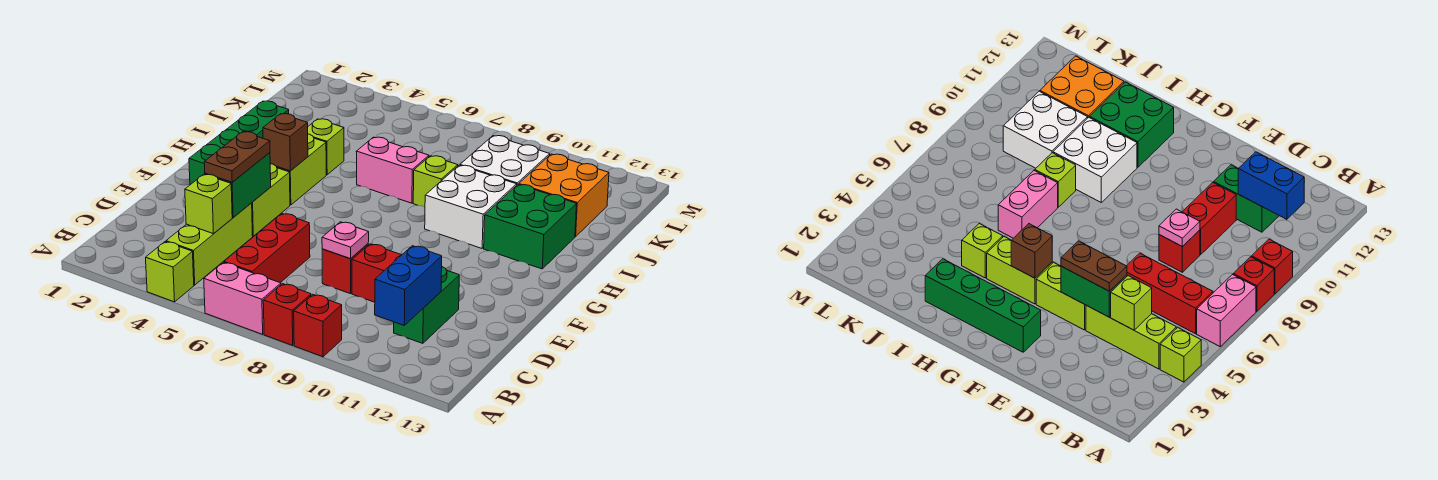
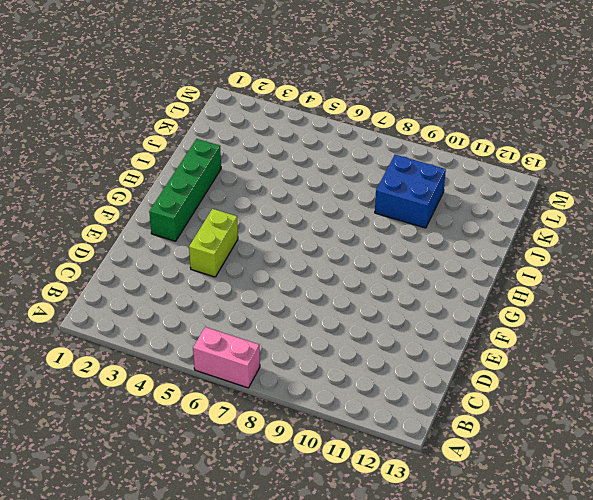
blue 2x2 brick [375,155,446,228] -> white 2x2 brick [460,136,550,185]
none -> lime 1x1 brick [146,242,194,302]
none -> red 1x1 brick [263,284,311,345]
none -> red 1x1 brick [294,294,342,357]

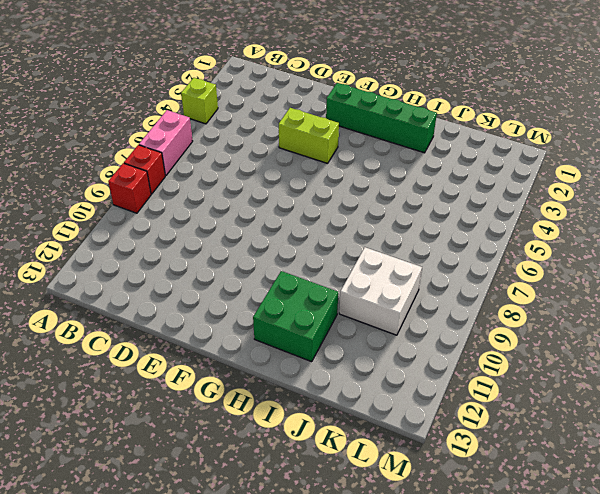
none -> lime 1x3 brick [166,203,253,285]
none -> red 1x3 brick [224,214,310,283]
none -> green 1x2 brick [394,267,459,343]

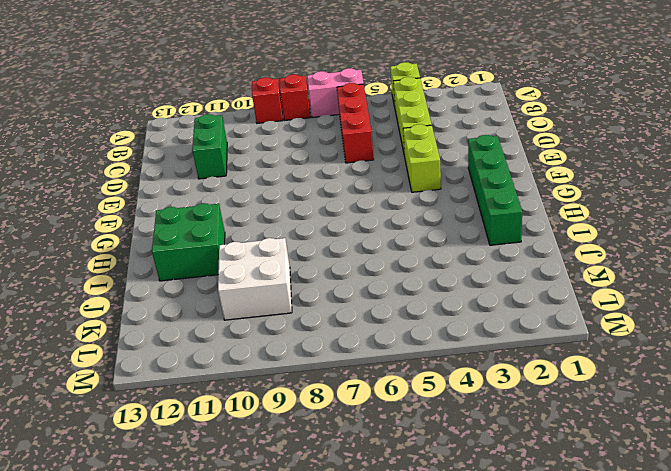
none -> red 1x1 brick [322,244,368,294]
none -> red 1x2 brick [352,244,401,302]
none -> lime 1x2 brick [277,134,326,205]

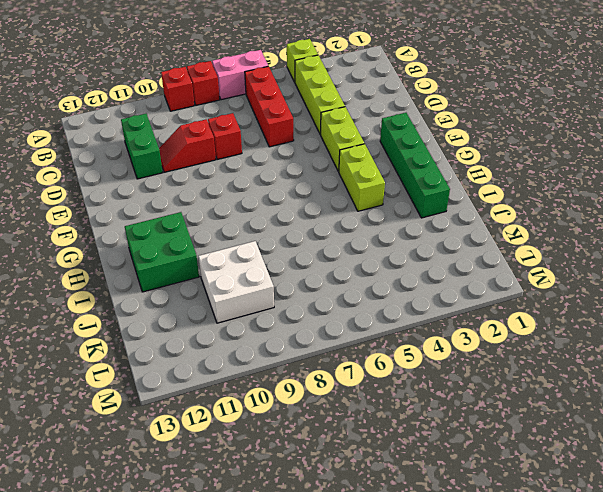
red 1x2 slope [159,119,216,172] -> red 1x2 brick [352,244,401,302]
none -> white 2x2 brick [425,165,517,248]
none -> lime 1x1 brick [308,119,344,175]
none -> pink 1x2 brick [356,137,429,203]

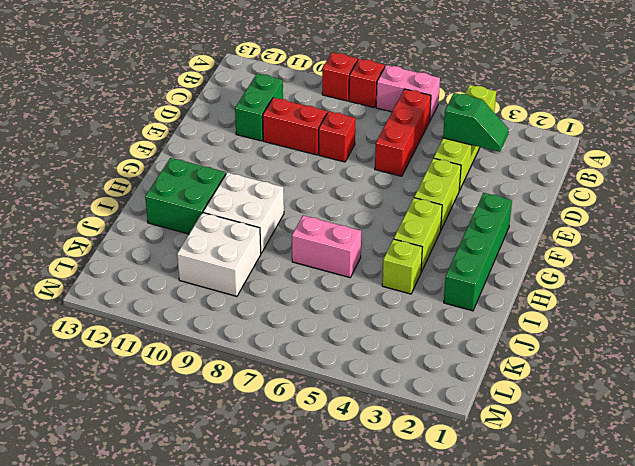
green 1x2 slope [443,93,509,152] -> lime 1x1 brick [185,174,232,234]
none -> lime 1x1 brick [413,156,458,207]
none -> orange 2x2 brick [519,154,609,237]
none -> blue 1x2 brick [375,246,442,325]

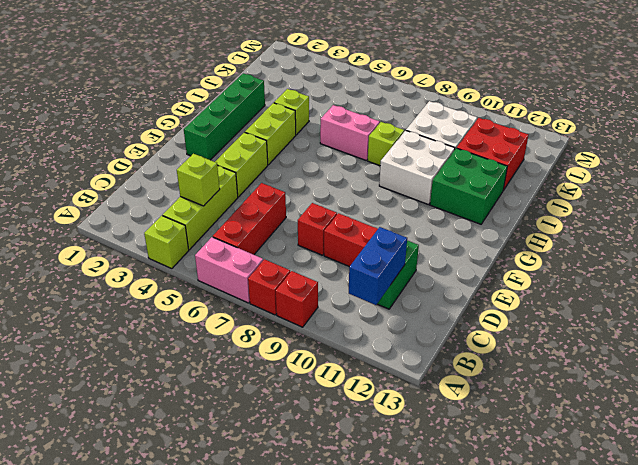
red 2x2 brick [457,118,528,190] -> orange 2x2 brick [519,154,609,237]
none -> green 1x2 brick [205,153,271,217]
none -> pink 1x1 plate [322,222,369,259]
none -> brown 1x1 brick [263,114,308,171]

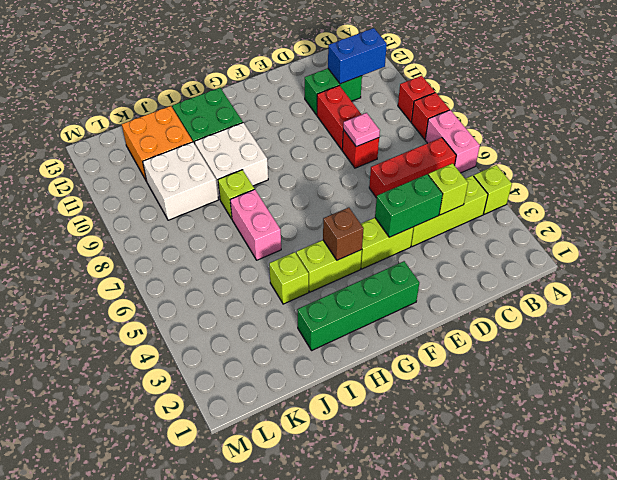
none -> brown 1x2 plate [204,132,270,182]

